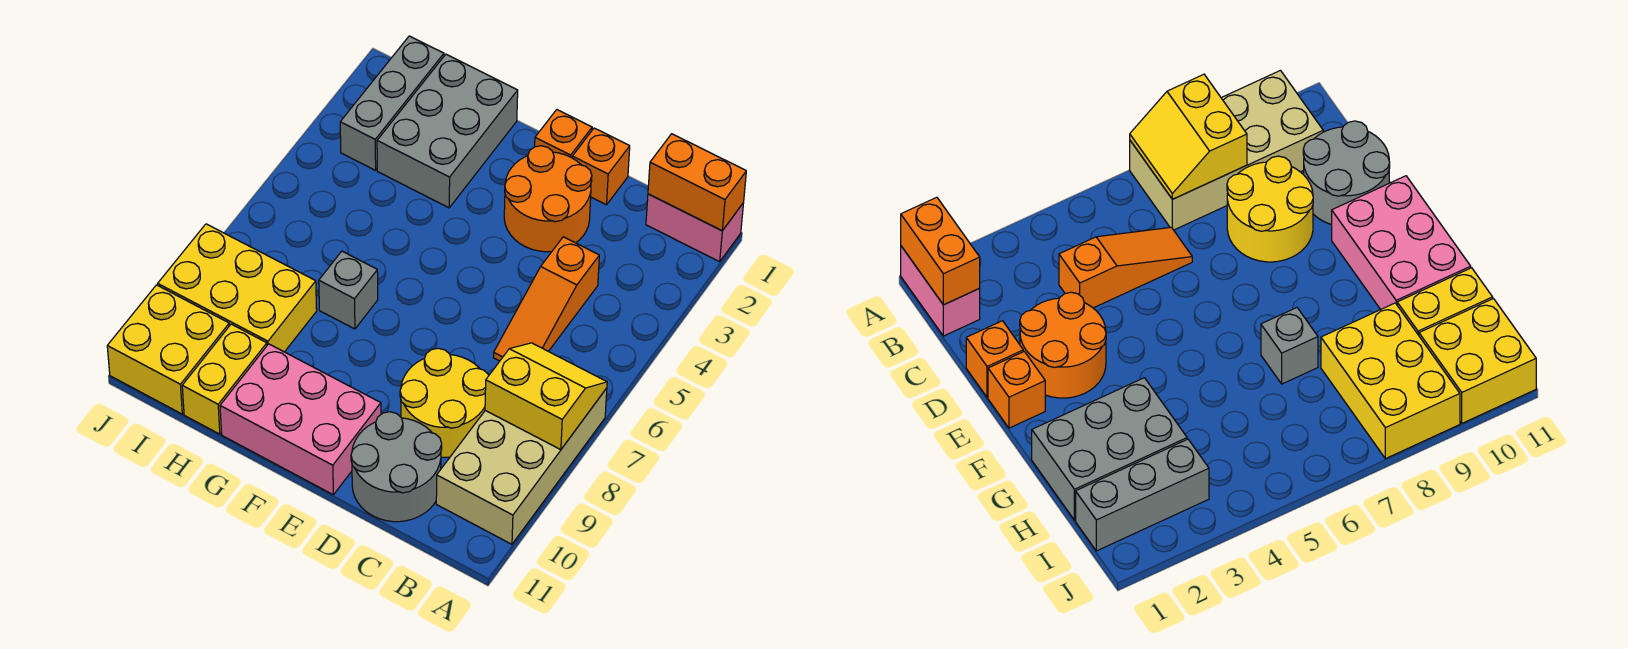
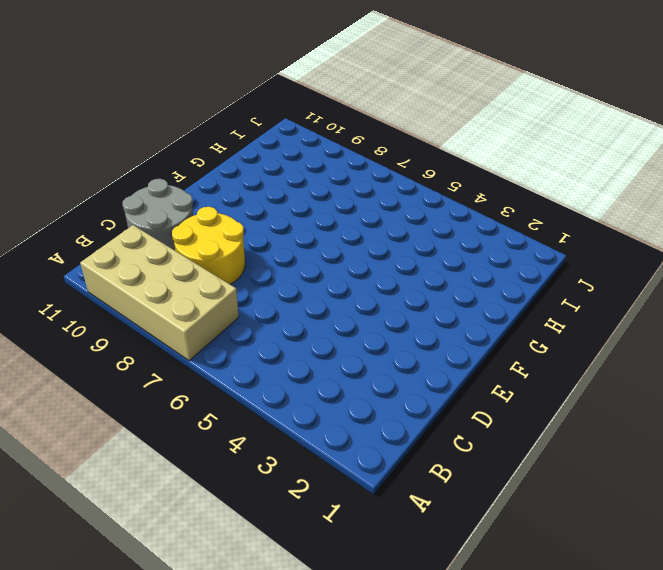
none -> pink 1x2 brick [646,194,744,262]
none -> orange 1x3 slope [493,237,599,361]
none -> orange 1x1 brick [572,128,630,205]

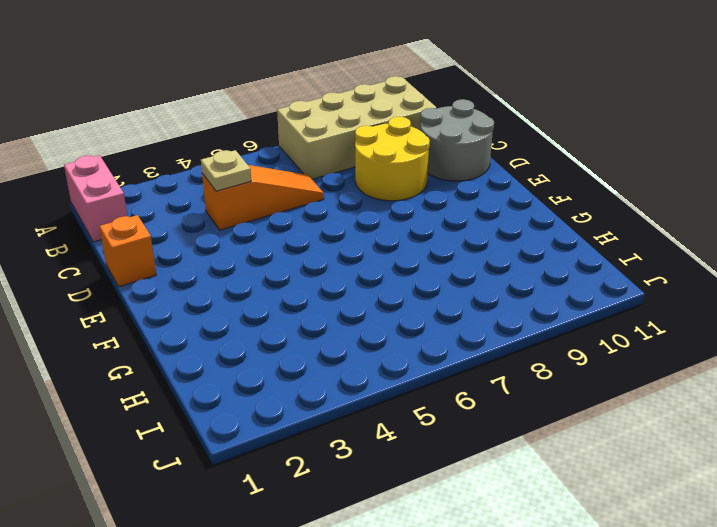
tan 1x1 plate [201,150,251,191] -> none
none -> orange 2x2 round brick [504,146,592,252]
none -> orange 1x1 brick [535,110,592,158]
none -> pink 2x3 brick [220,344,381,495]

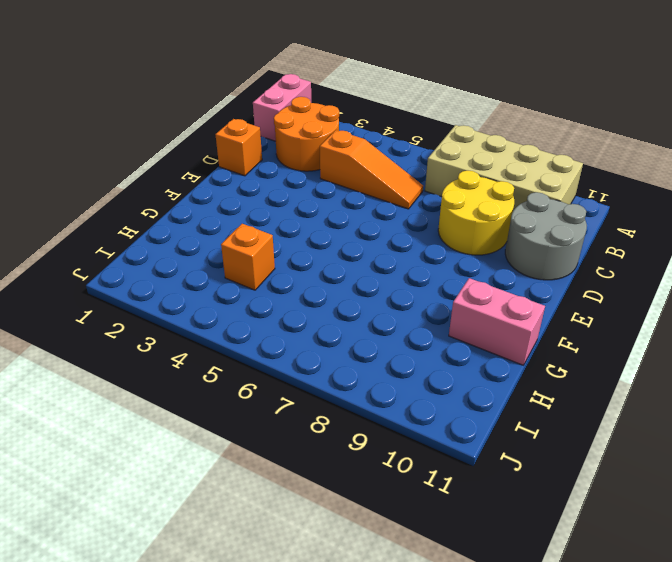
orange 2x2 round brick [274,97,339,171] -> orange 2x2 round brick moved to [504,146,592,252]
pink 1x2 brick [449,278,545,365] -> pink 2x3 brick [220,344,381,495]
orange 1x1 brick [221,224,275,290] -> orange 1x1 brick moved to [535,110,592,158]
none -> grey 2x3 brick [377,54,518,208]
none -> grey 1x1 brick [319,251,378,329]
none -> yellow 2x3 brick [158,224,317,352]

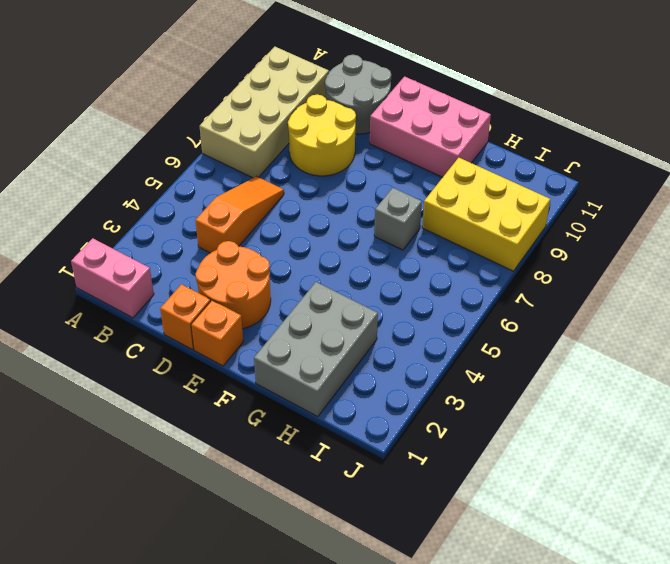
none -> yellow 1x2 brick [182,324,267,434]
none -> grey 1x3 brick [340,36,444,170]
none -> yellow 2x2 brick [107,285,229,414]

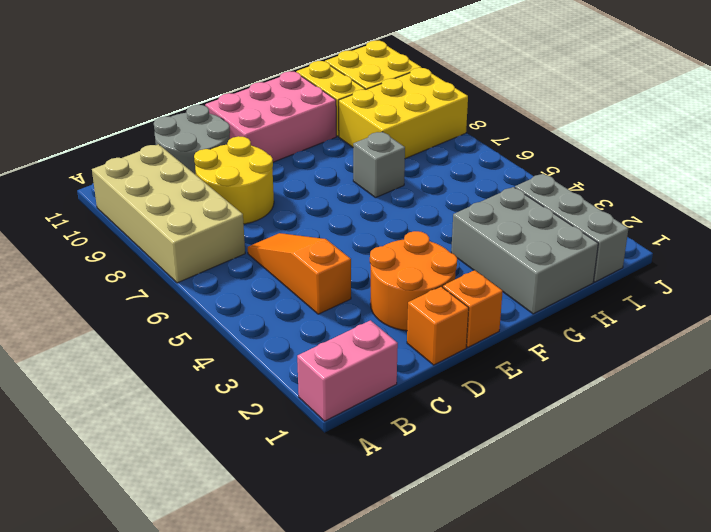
none -> orange 1x2 brick [648,134,746,231]
none -> yellow 2x2 slope [485,343,607,450]

